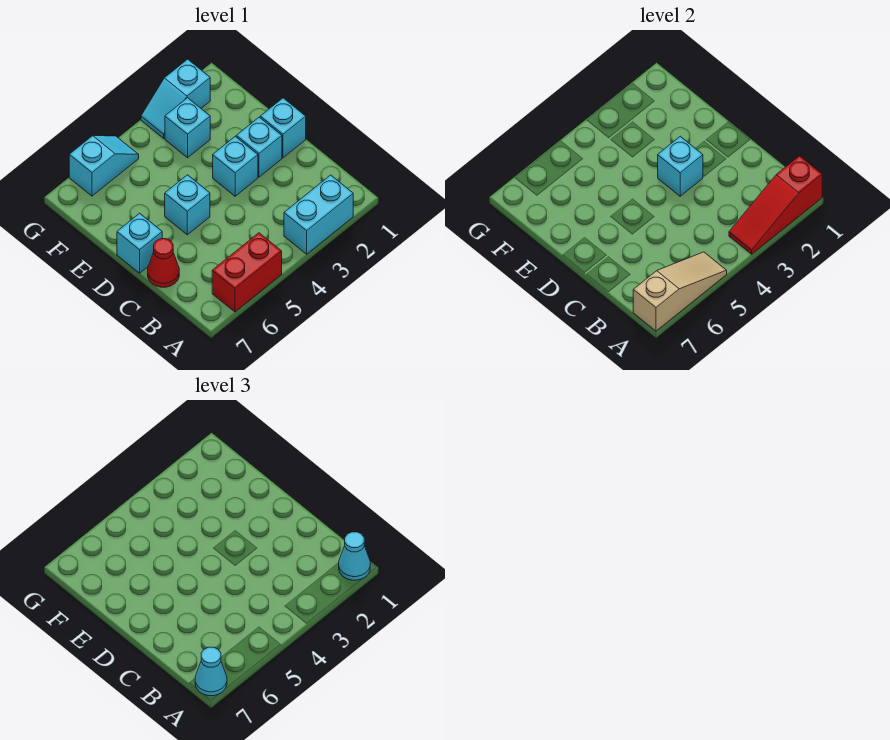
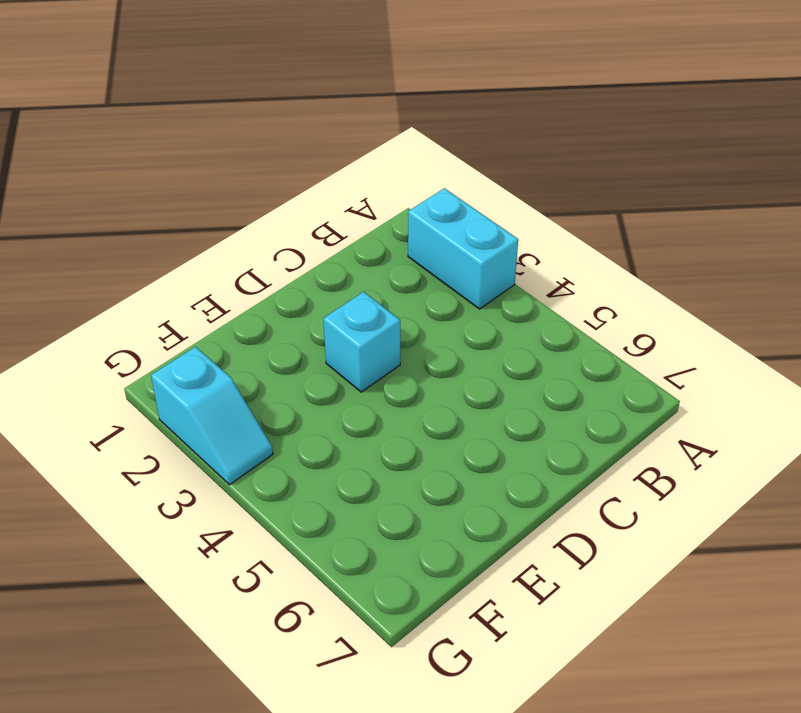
none -> red 1x2 brick [212,233,282,312]
none -> red 1x1 cone [148,239,179,287]
none -> cyan 1x1 brick [260,98,306,158]

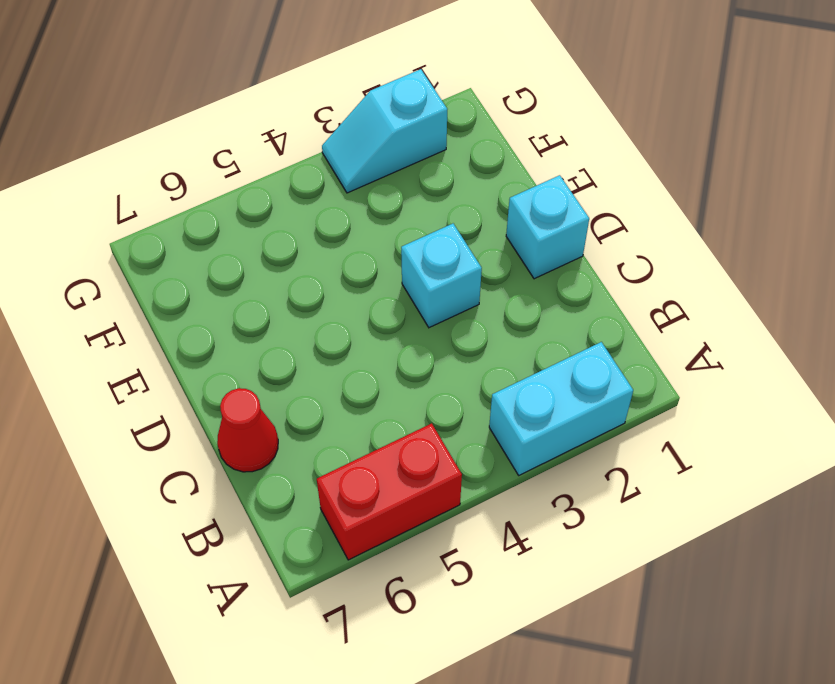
none -> cyan 1x1 brick [236,117,282,177]
none -> cyan 1x1 brick [165,175,210,235]
none -> cyan 1x1 brick [117,213,162,273]

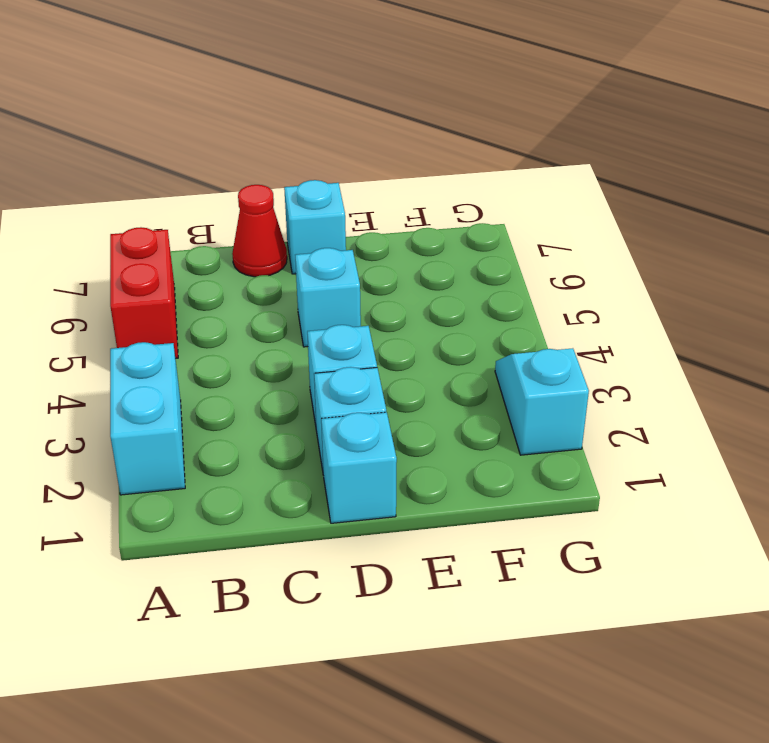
none -> cyan 1x1 brick [165,98,210,158]
none -> cyan 1x2 slope [69,136,139,196]
none -> red 1x3 slope [729,156,822,254]

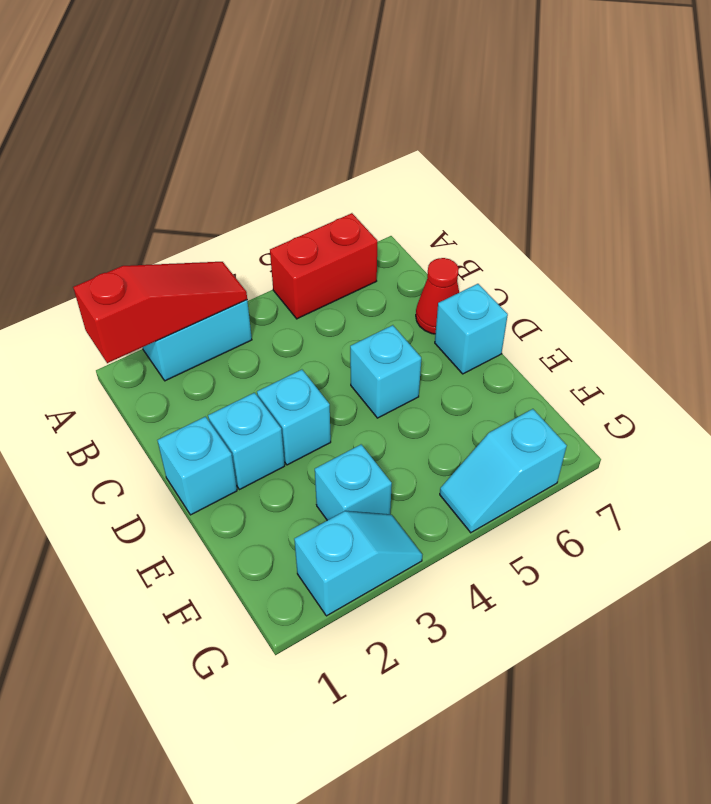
none -> tan 1x3 slope [633,252,727,331]
none -> cyan 1x1 brick [658,136,703,196]
none -> cyan 1x1 cone [339,532,370,580]

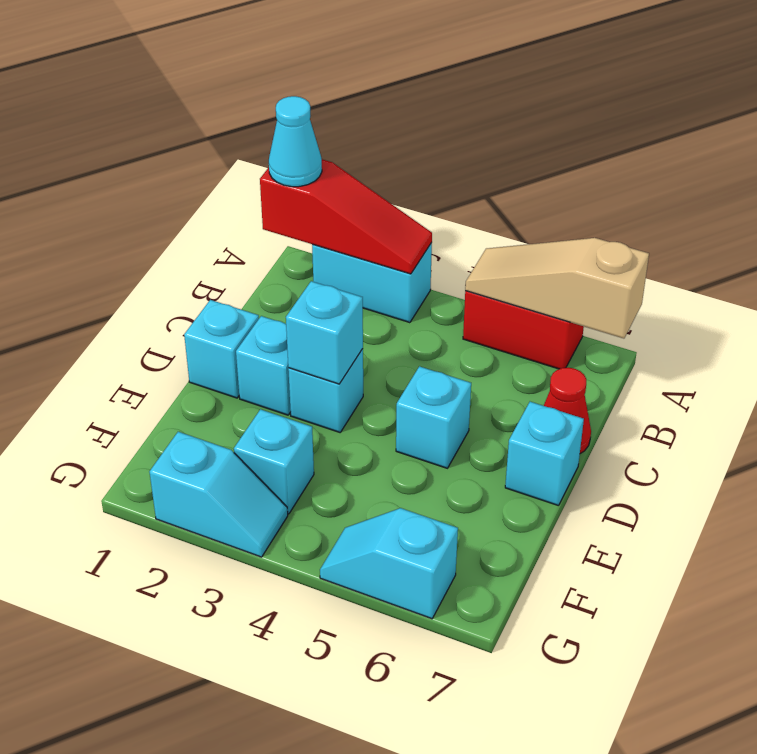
none -> cyan 1x1 cone [195,647,227,696]

